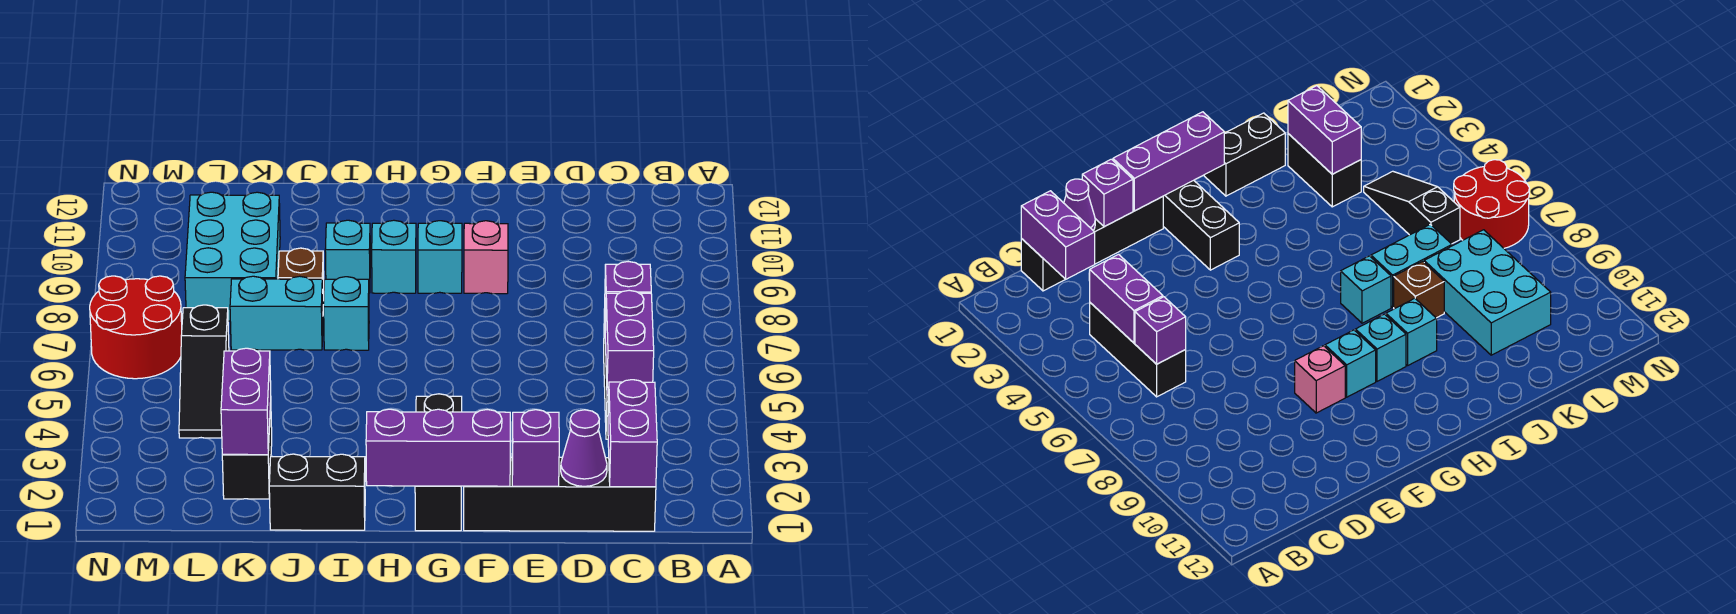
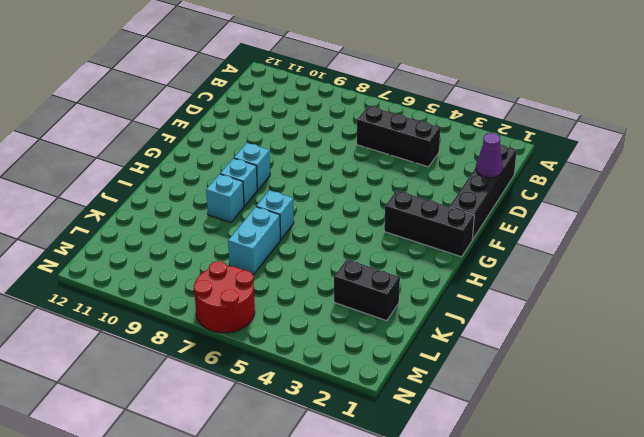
none -> pink 1x1 brick [464,221,508,294]
none -> black 1x2 brick [269,454,365,530]
none -> brown 1x1 brick [278,248,324,305]

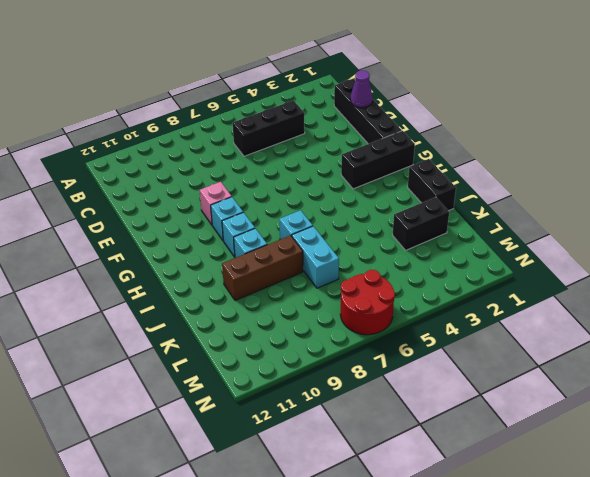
brown 1x3 brick [222,235,303,300] -> brown 1x1 brick [278,248,324,305]
none -> cyan 2x3 brick [185,192,280,321]
none -> black 1x3 slope [179,305,229,438]
none -> purple 1x2 brick [608,380,657,487]

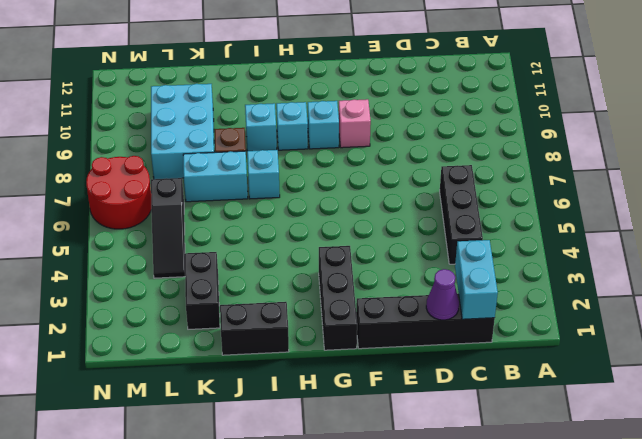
cyan 1x2 brick [455,240,498,319] -> purple 1x2 brick [608,380,657,487]
none -> purple 1x2 brick [605,290,654,395]
none -> purple 1x1 brick [605,262,651,330]
none -> purple 1x1 brick [512,410,559,486]

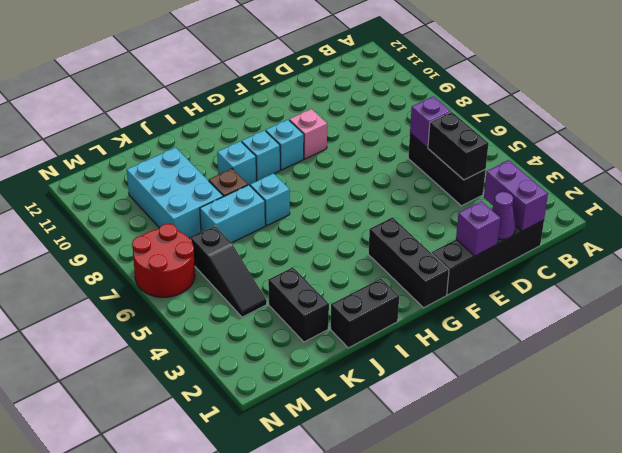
black 1x2 brick [428,112,489,180] -> purple 1x2 brick [605,290,654,395]
none -> purple 1x3 brick [366,409,511,486]
none -> purple 1x2 brick [221,348,271,455]

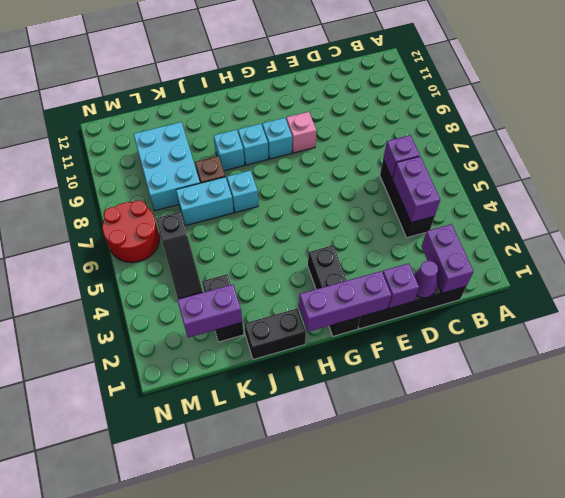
purple 1x2 brick [177,284,242,338] -> purple 1x2 brick turned to [221,348,271,455]

